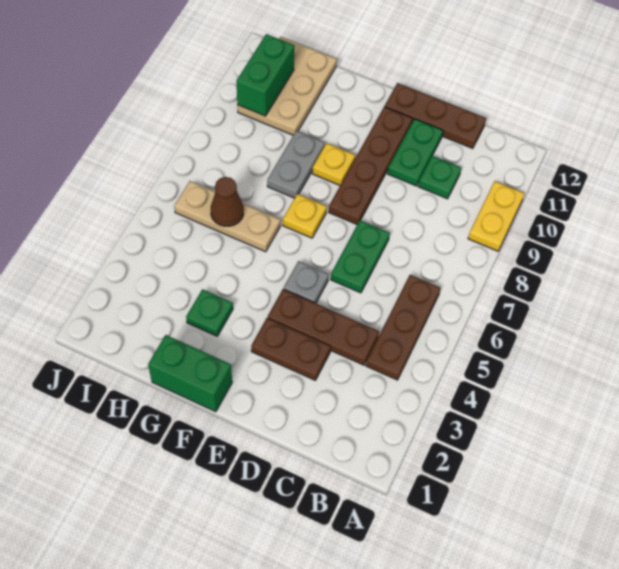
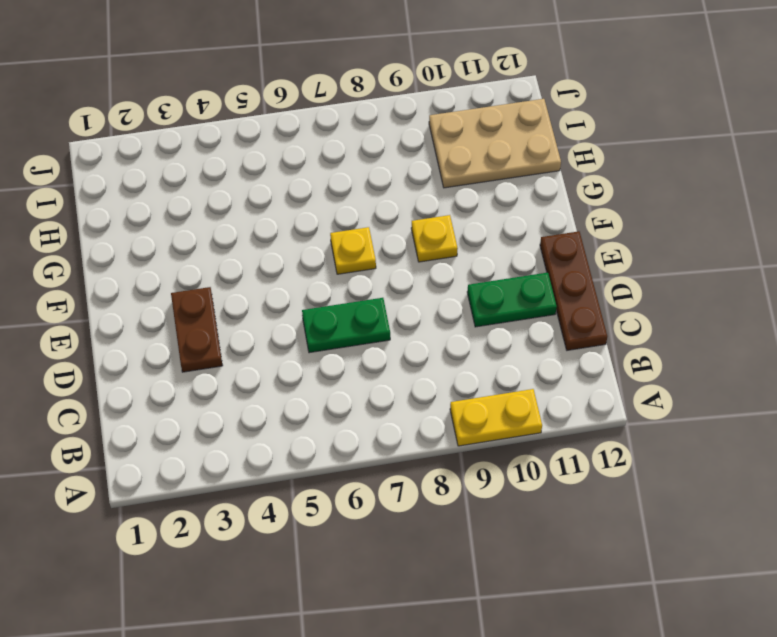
none -> brown 1x3 plate [366,275,441,380]
none -> brown 1x3 plate [268,289,379,365]
none -> green 1x1 plate [418,156,461,199]

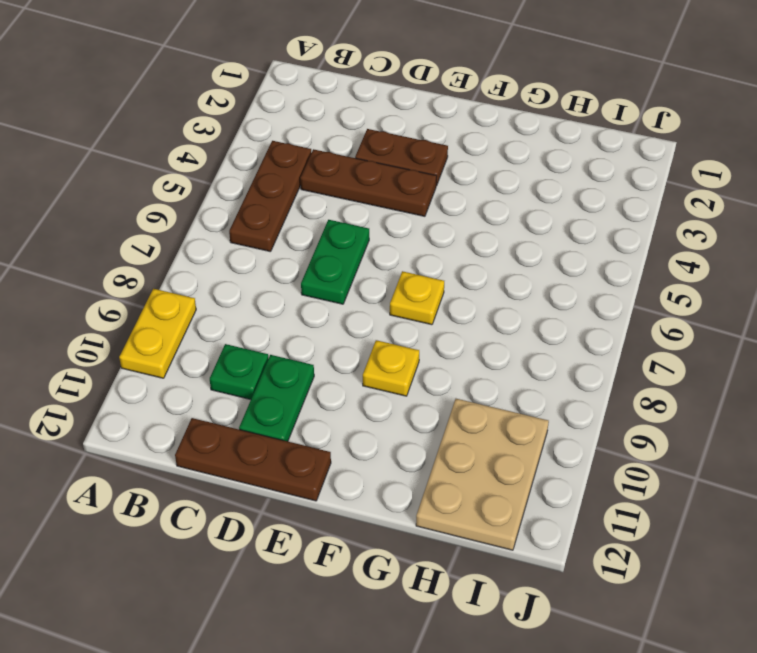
none -> grey 1x1 plate [283,261,329,303]
none -> brown 1x4 plate [329,106,413,224]
none -> green 1x2 brick [148,335,232,412]

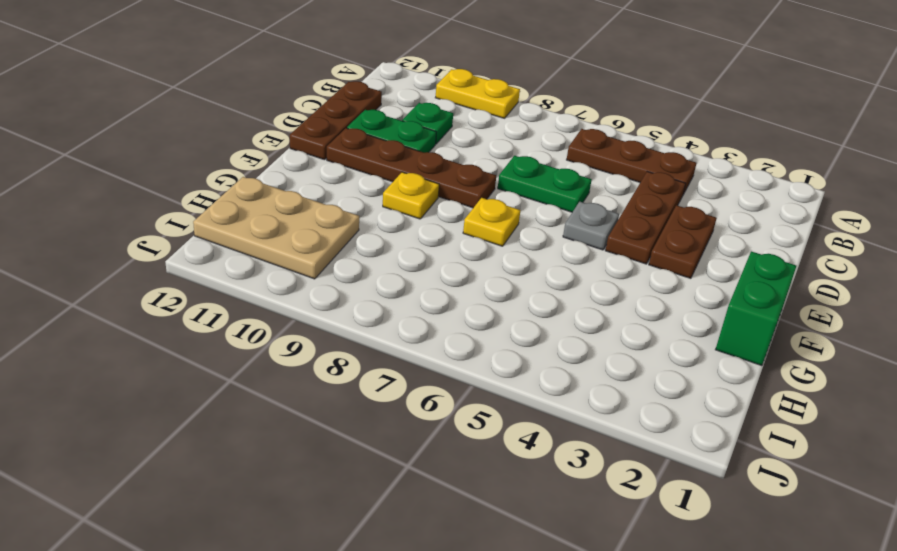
none -> green 1x1 plate [186,289,233,336]
none -> tan 1x3 plate [174,181,281,252]
none -> grey 1x2 plate [267,131,325,198]

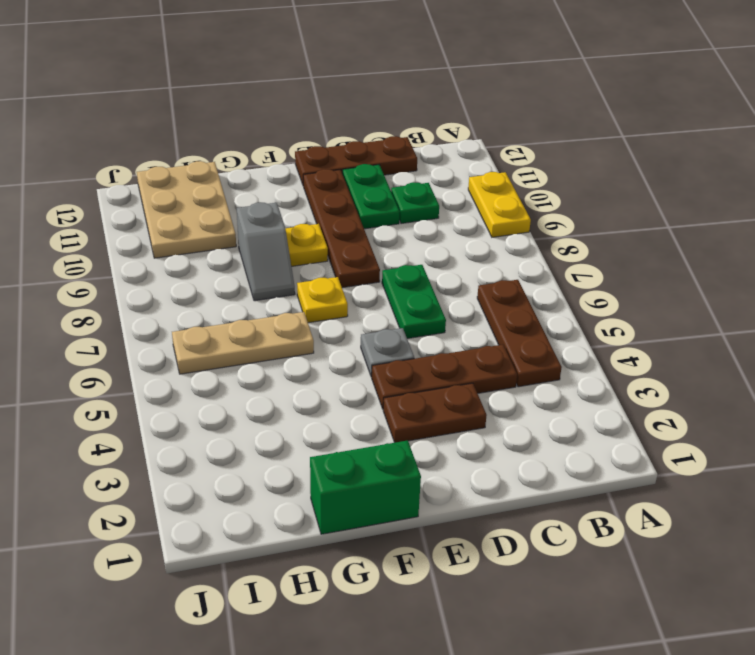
grey 1x2 slope [237,203,295,301] -> grey 1x2 plate [267,131,325,198]
none -> green 1x1 plate [186,289,233,336]
none -> brown 1x1 cone [211,177,244,226]
none -> green 1x2 brick [237,34,295,116]

